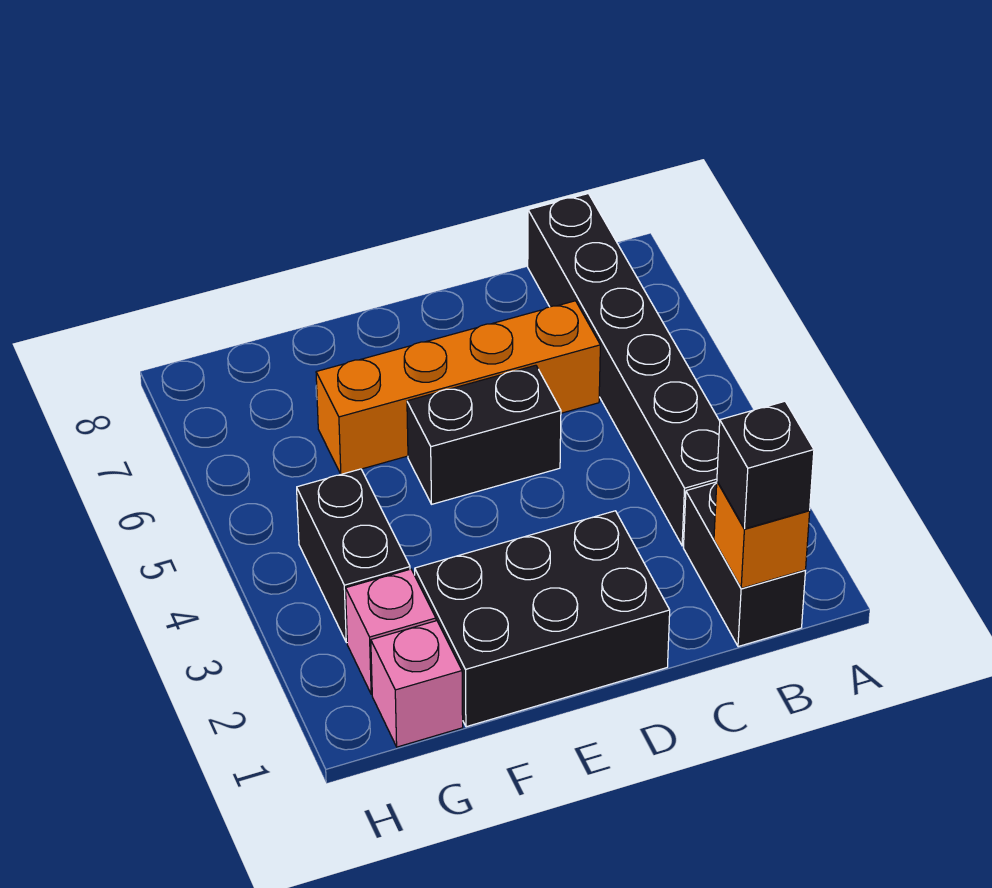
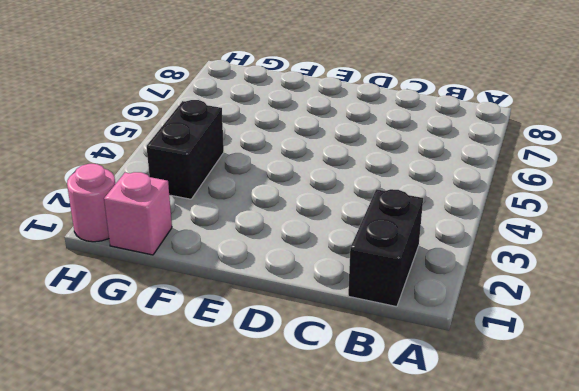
pink 1x1 round brick [67,164,115,242] -> none
none -> black 1x6 brick [528,194,720,546]
none -> orange 1x4 brick [316,301,600,474]

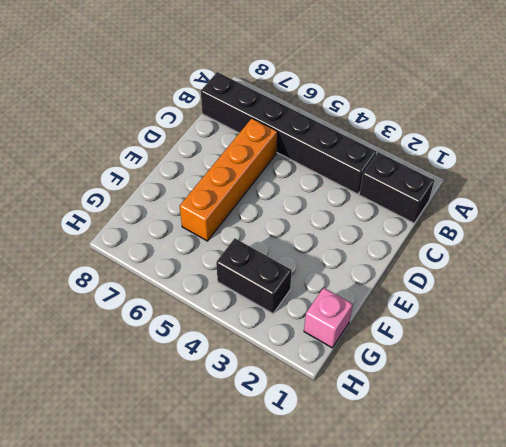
none -> black 2x3 brick [414,511,670,727]
none -> black 1x2 brick [407,365,561,504]

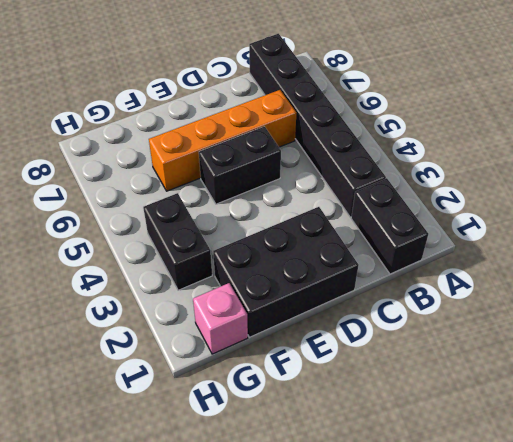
none -> pink 1x1 brick [346,569,436,694]
none -> orange 1x1 brick [714,482,810,588]

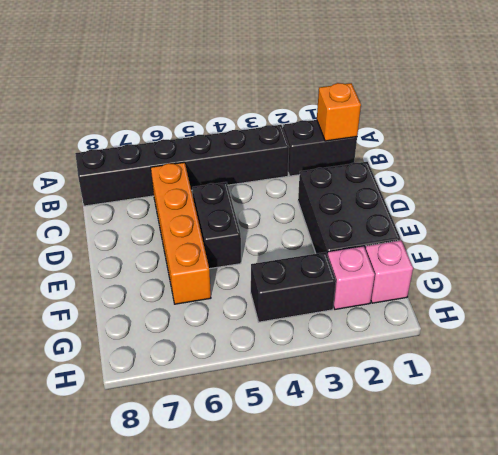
none -> black 1x1 brick [717,401,814,529]

